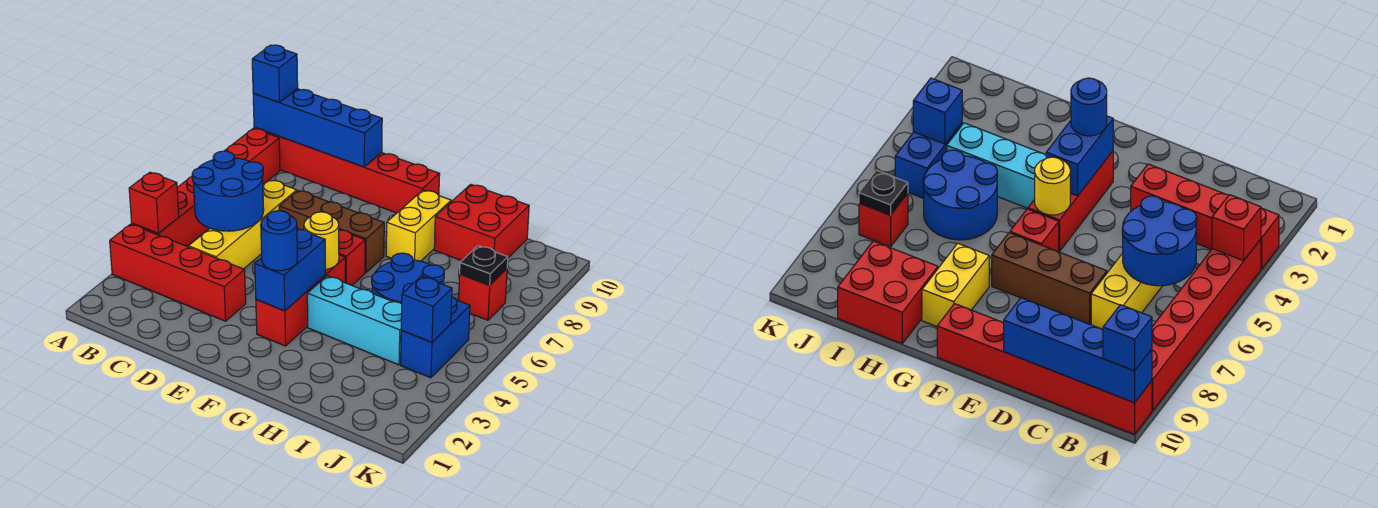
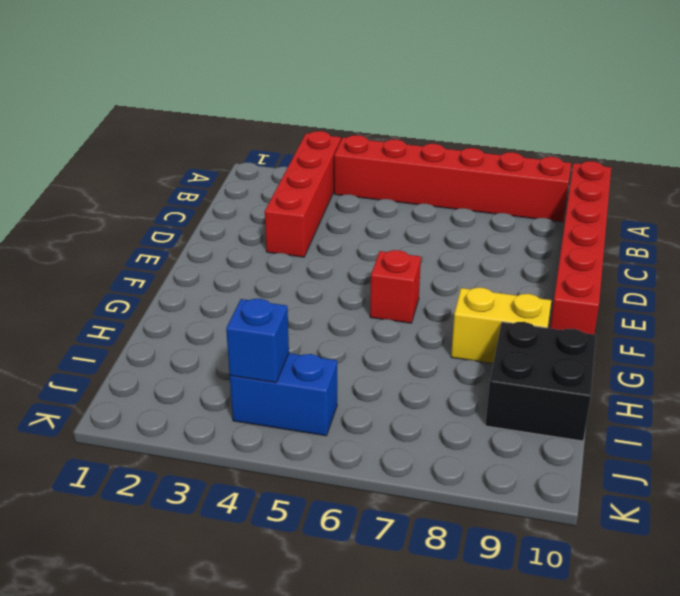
black 2x2 brick [485,322,596,441] -> red 2x2 brick [434,184,529,261]
none -> yellow 1x4 brick [189,180,297,269]
none -> brown 1x3 brick [279,190,384,273]
none -> red 1x3 brick [256,255,345,346]

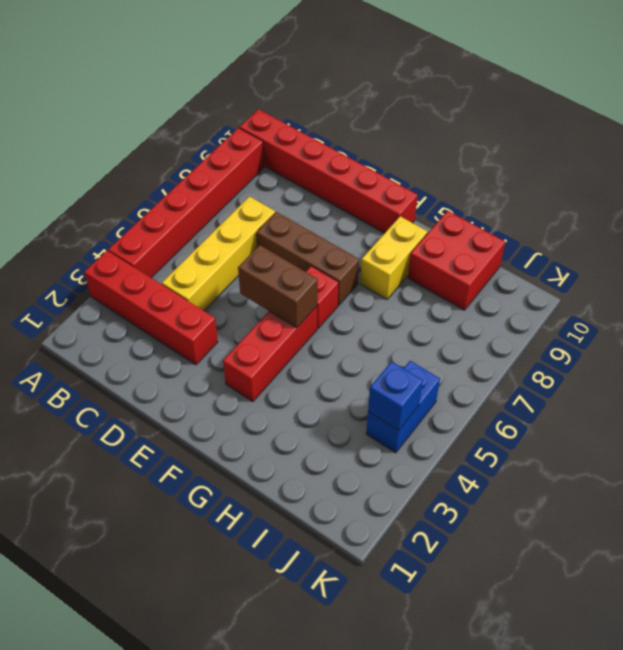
brown 1x2 brick [238,245,318,328] -> yellow 1x1 round brick [304,212,339,270]
none -> cyan 1x3 brick [307,276,402,365]
none -> blue 2x2 round brick [372,253,444,304]
none -> red 1x1 brick [459,269,507,320]

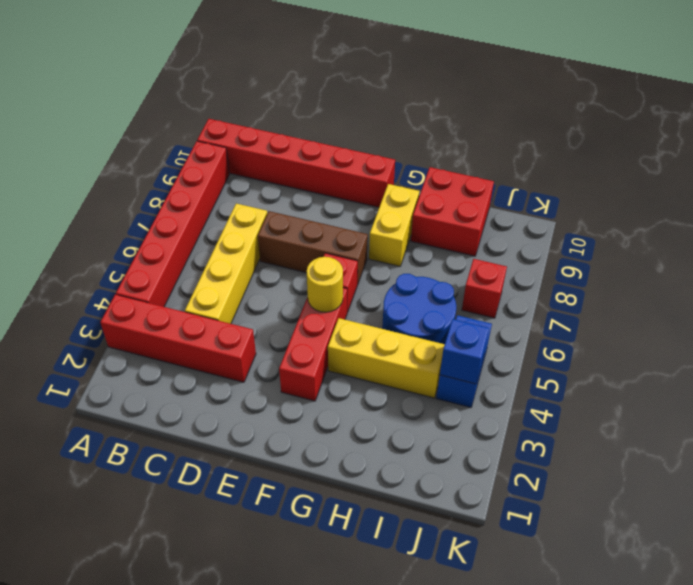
yellow 1x3 brick [328,318,445,398] -> cyan 1x3 brick [307,276,402,365]
none -> red 1x1 brick [129,172,179,233]
none -> blue 1x4 brick [253,89,382,167]
none -> blue 2x2 round brick [192,151,264,231]

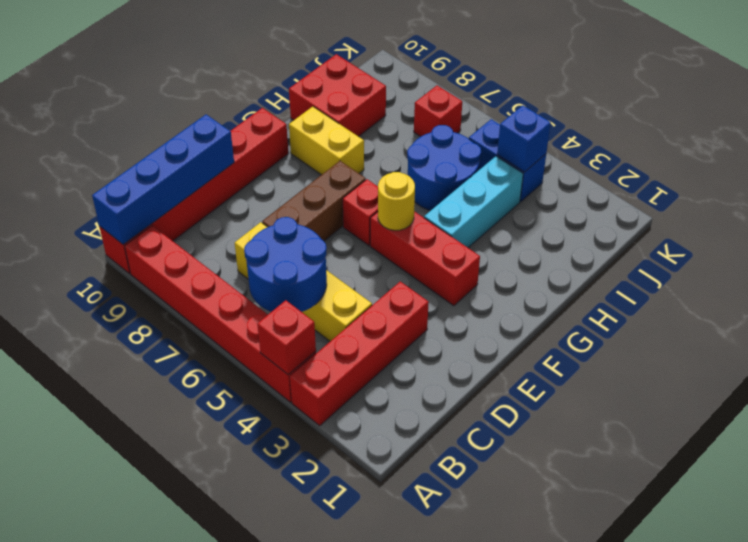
none -> blue 1x2 brick [255,229,325,311]
none -> black 1x1 plate [460,246,508,285]
none -> blue 1x1 brick [252,45,298,102]

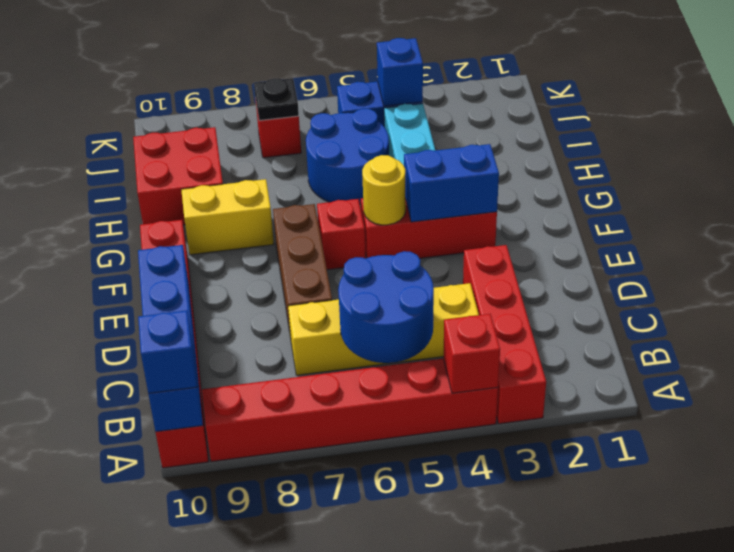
none -> blue 1x1 round brick [261,211,297,271]

